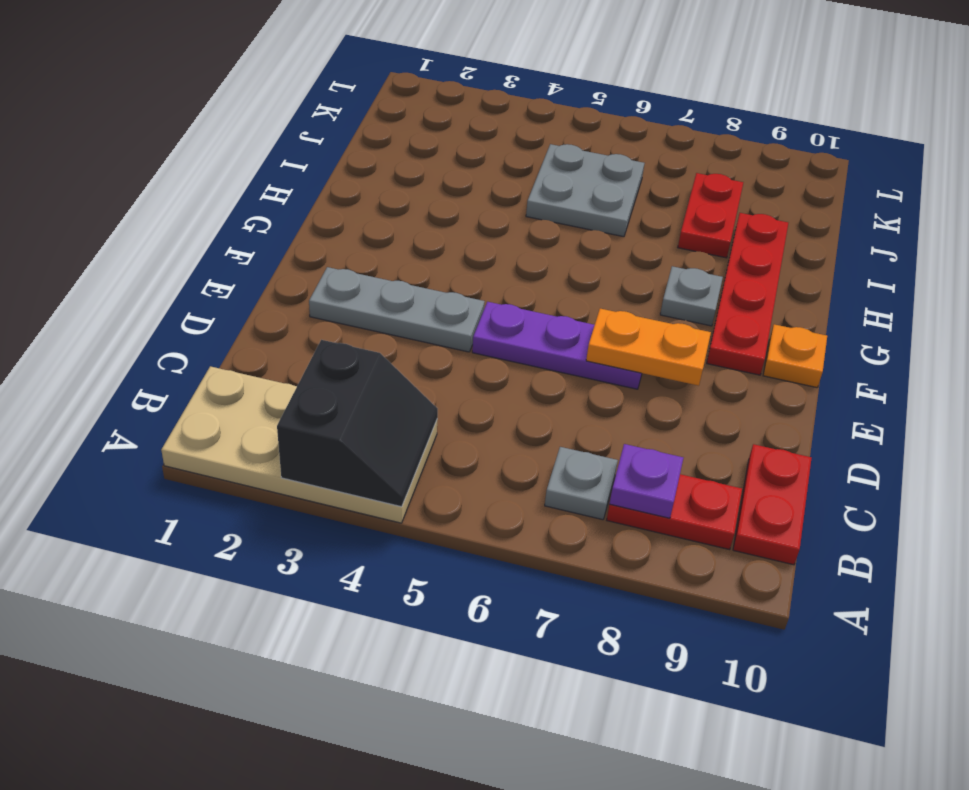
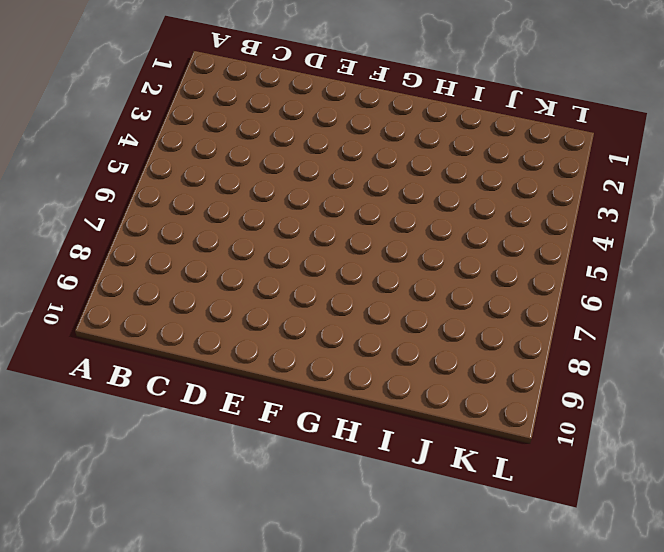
none -> tan 2x4 plate [161,366,437,523]
none -> grey 1x1 plate [545,447,618,520]
none -> red 1x2 plate [607,474,742,550]

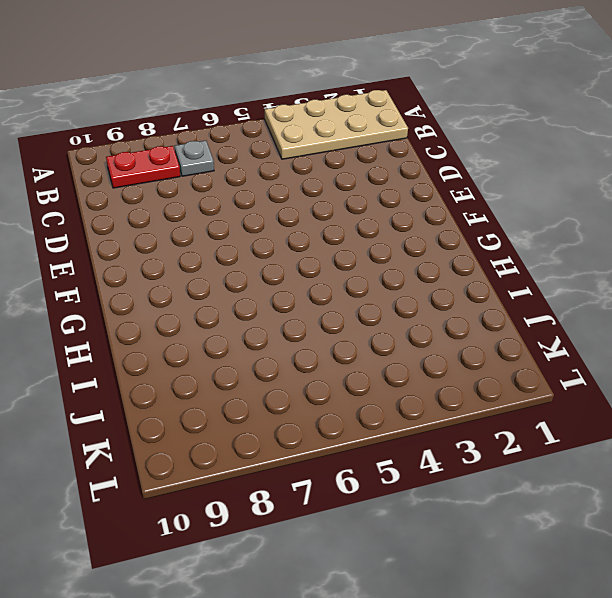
none -> red 1x2 plate [733,444,811,565]
none -> grey 1x3 plate [309,267,485,352]
none -> purple 1x3 plate [472,302,642,389]

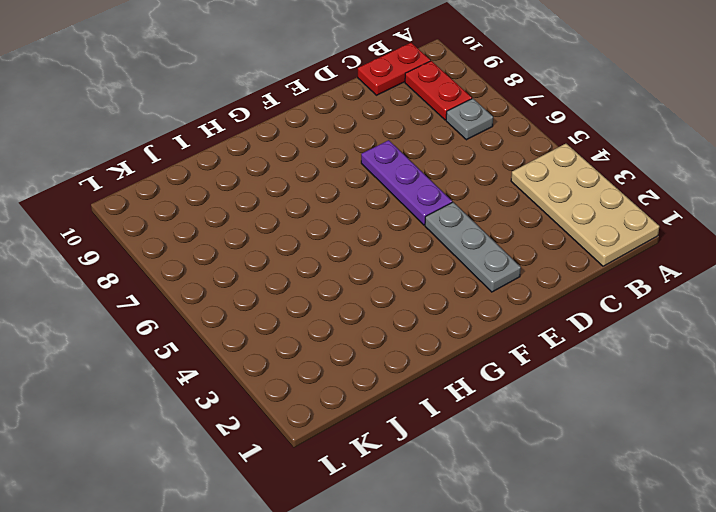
none -> red 1x4 plate [707,213,788,375]
none -> orange 1x1 plate [763,324,827,388]
none -> grey 1x1 plate [660,266,723,326]

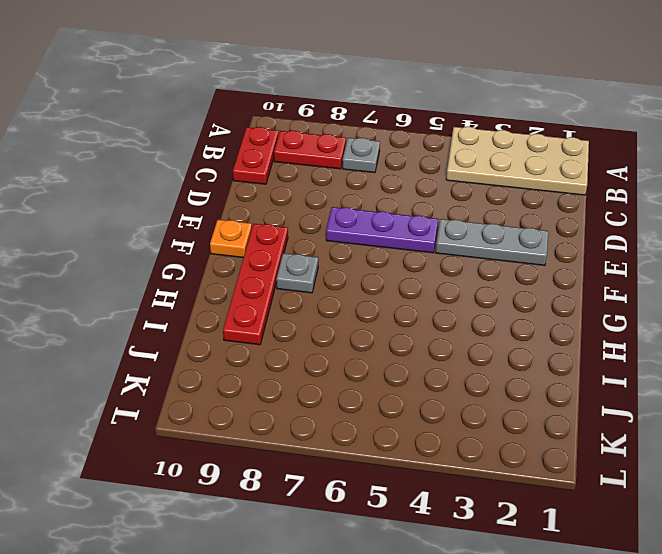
none -> grey 2x2 plate [526,144,644,237]
none -> red 1x2 plate [678,173,743,258]
none -> black 2x2 slope [277,340,438,507]

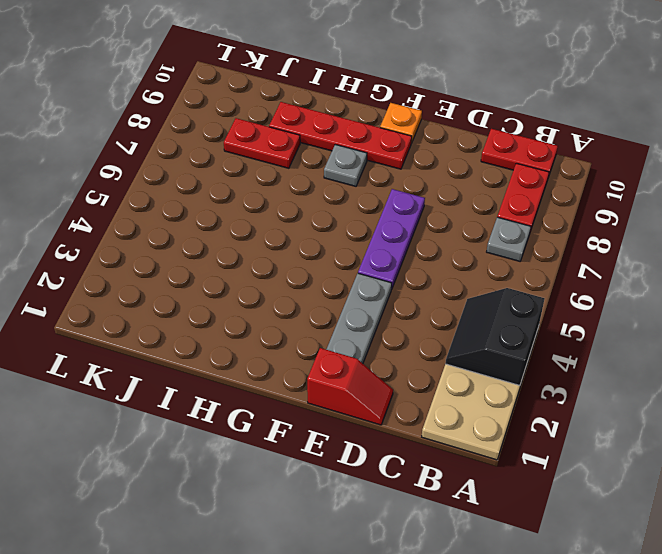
black 2x2 slope [445,288,545,385] -> black 2x2 slope turned to [277,340,438,507]
red 1x2 slope [307,348,393,425] -> none
none -> grey 2x2 plate [526,144,644,237]
none -> purple 1x1 plate [610,444,683,518]
none -> orange 1x2 plate [586,309,711,386]

